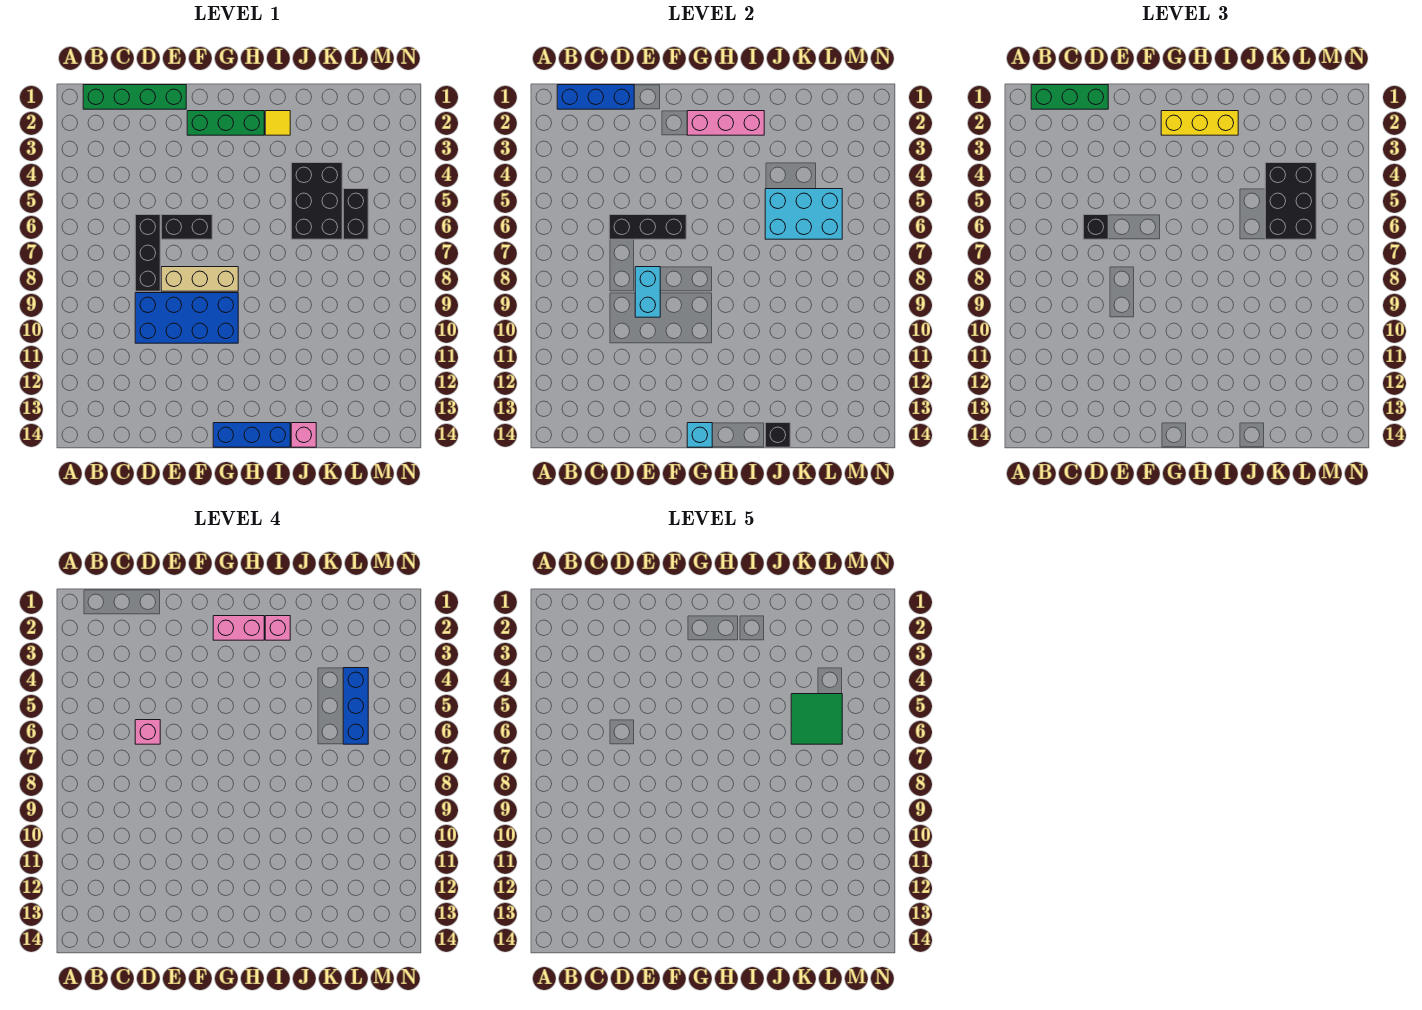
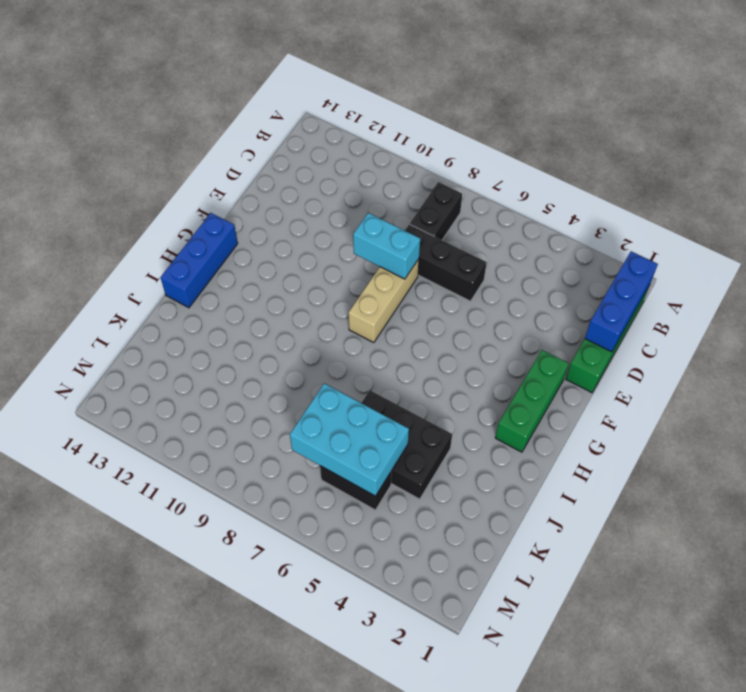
black 1x2 brick [410,182,462,240] -> black 1x2 brick moved to [161,215,212,239]
cyan 2x3 brick [290,383,409,496] -> cyan 2x3 brick turned to [765,189,842,239]
none -> blue 2x4 brick [135,293,238,343]
none -> yellow 1x1 tile [265,111,290,135]
none -> pink 1x1 brick [291,423,316,447]

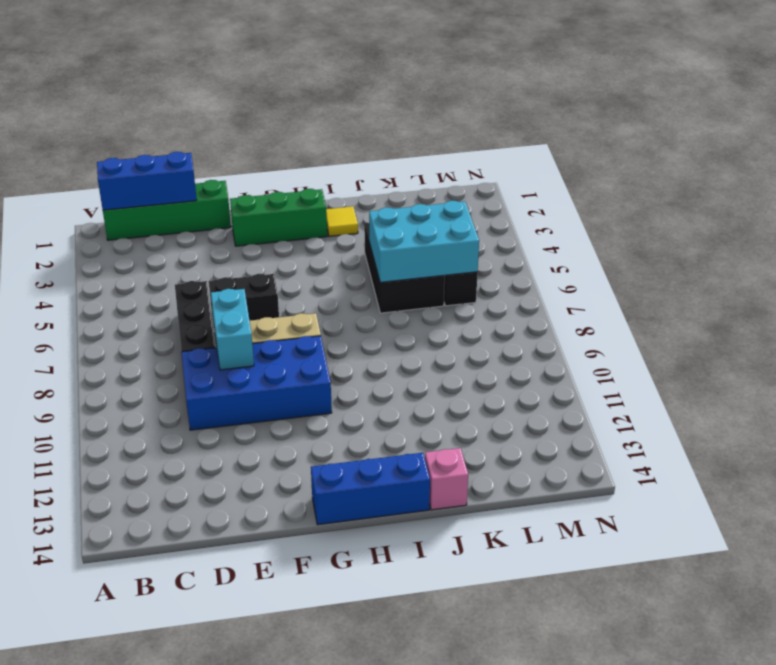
none -> black 1x3 brick [609,215,686,239]
none -> pink 1x3 brick [687,111,764,135]
none -> cyan 1x1 brick [687,423,712,447]

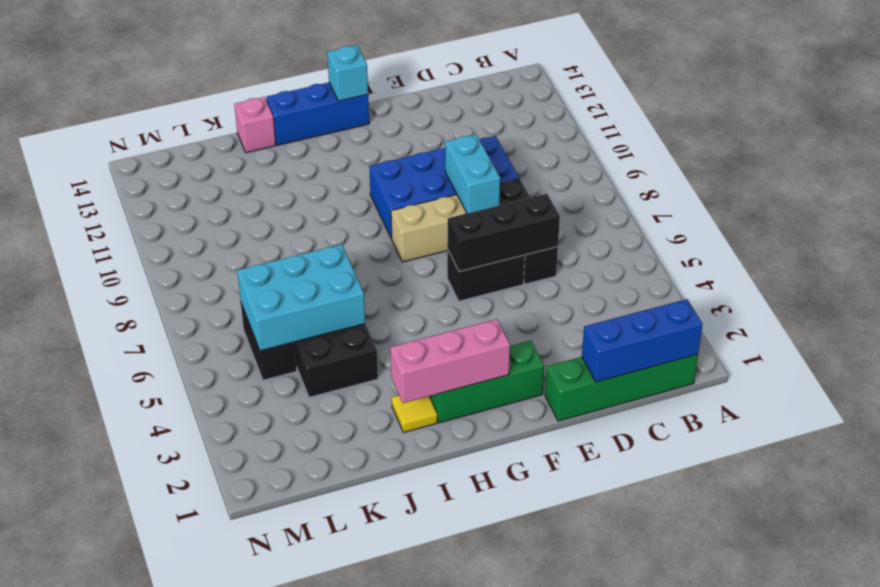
none -> black 1x1 brick [765,423,790,447]
none -> green 1x3 brick [1031,85,1108,109]
none -> black 1x1 brick [1083,215,1108,239]

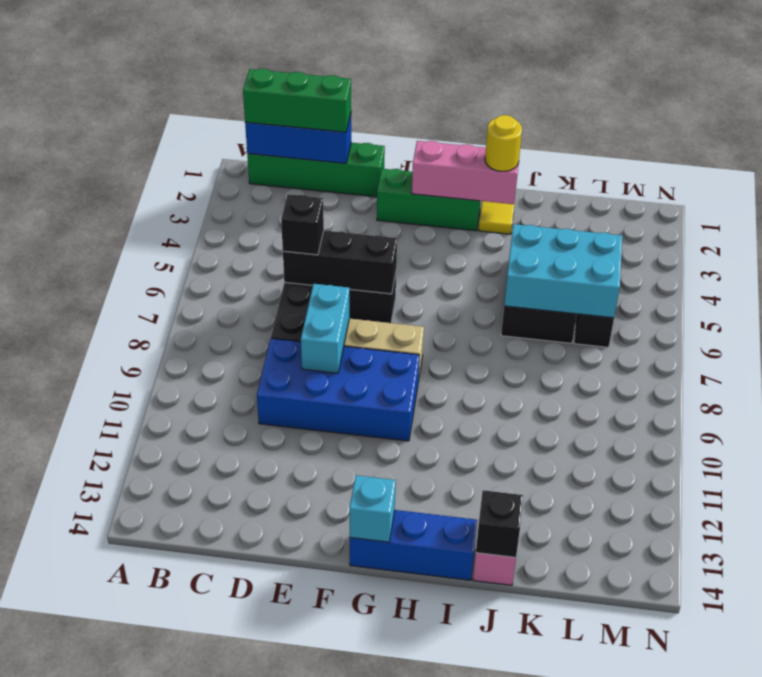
yellow 1x1 round brick [485,115,522,171] -> yellow 1x3 brick [1161,111,1238,135]
none -> black 2x3 brick [1265,163,1316,239]
none -> pink 1x1 brick [135,720,160,744]
none -> pink 1x2 brick [213,616,264,640]

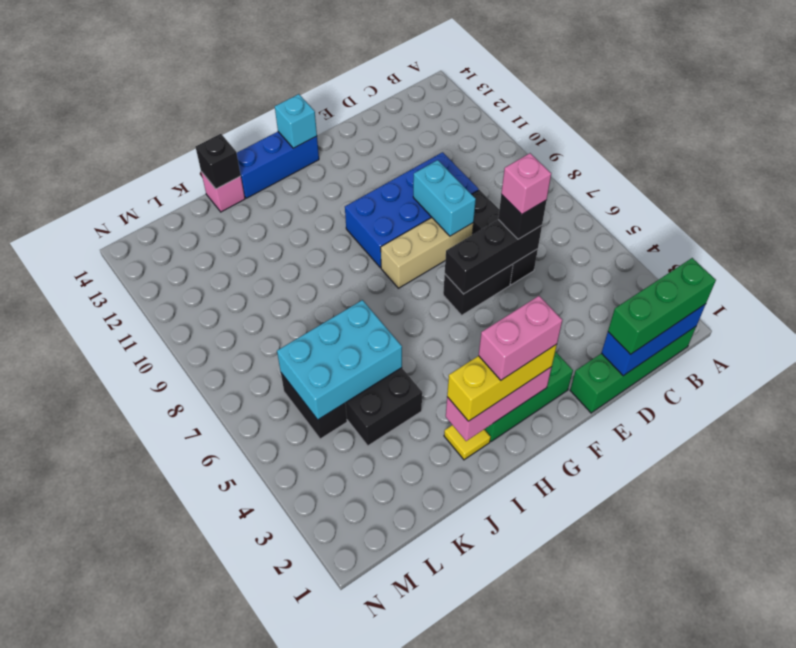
none -> black 2x3 brick [1265,163,1316,239]
none -> pink 1x1 brick [265,616,290,640]
none -> blue 1x3 brick [343,668,368,744]

